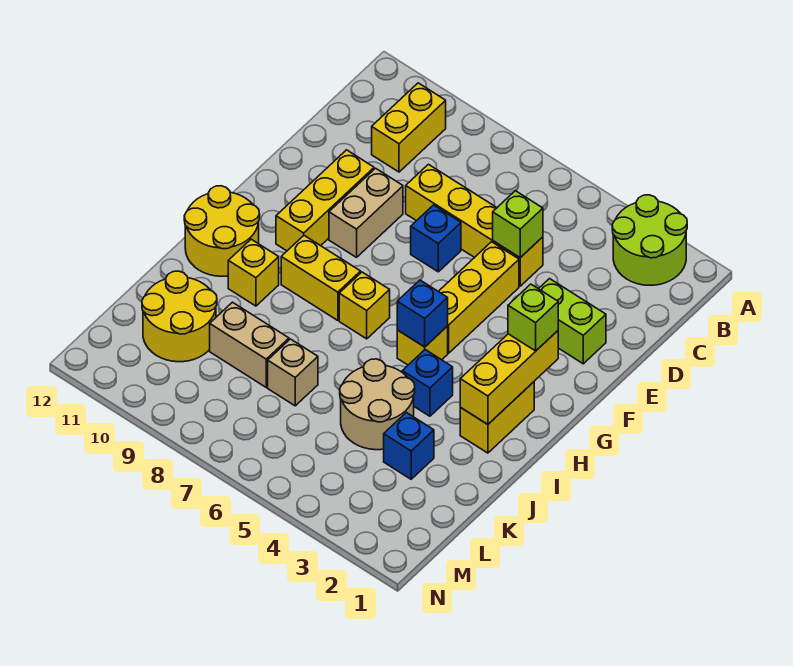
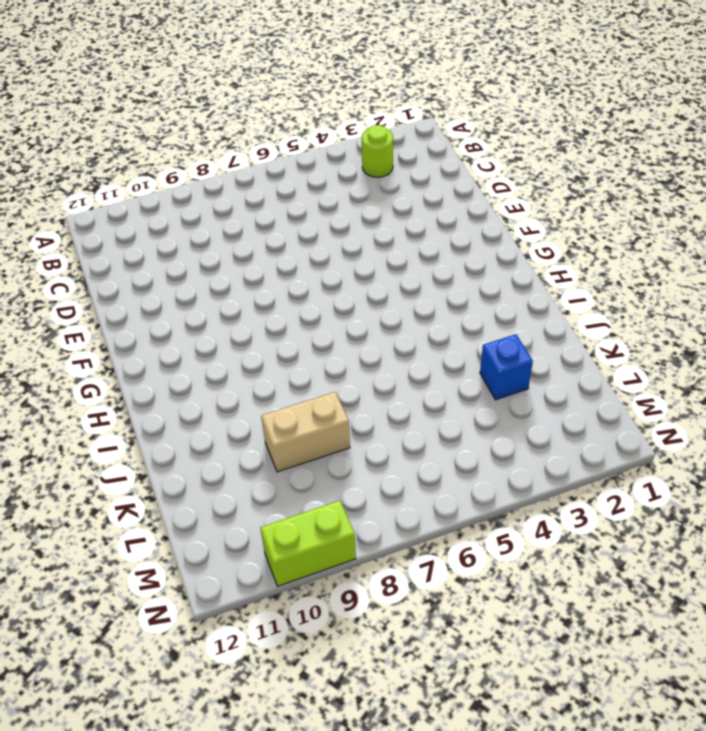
lime 1x1 round brick [362,125,393,177] -> lime 2x2 round brick [612,195,687,285]
lime 1x2 brick [261,501,356,586] -> lime 1x2 brick moved to [539,279,606,364]
none -> yellow 1x2 brick [372,83,446,172]
none -> yellow 1x4 brick [406,164,543,286]
none -> yellow 1x3 brick [438,242,519,353]

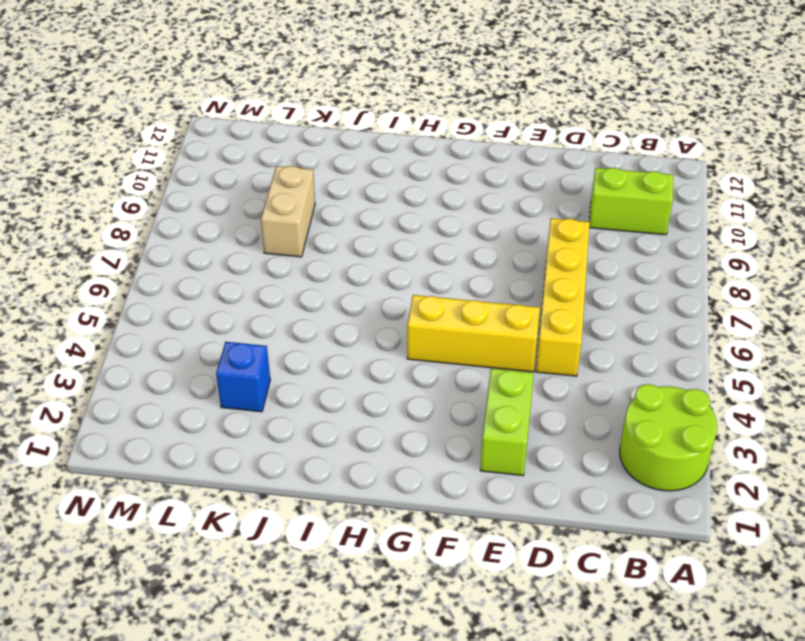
lime 1x2 brick [589,168,673,235] -> yellow 1x2 brick [372,83,446,172]
none -> blue 1x1 brick [411,205,461,272]
none -> tan 1x2 brick [329,168,403,257]
none -> yellow 1x3 brick [276,150,374,251]

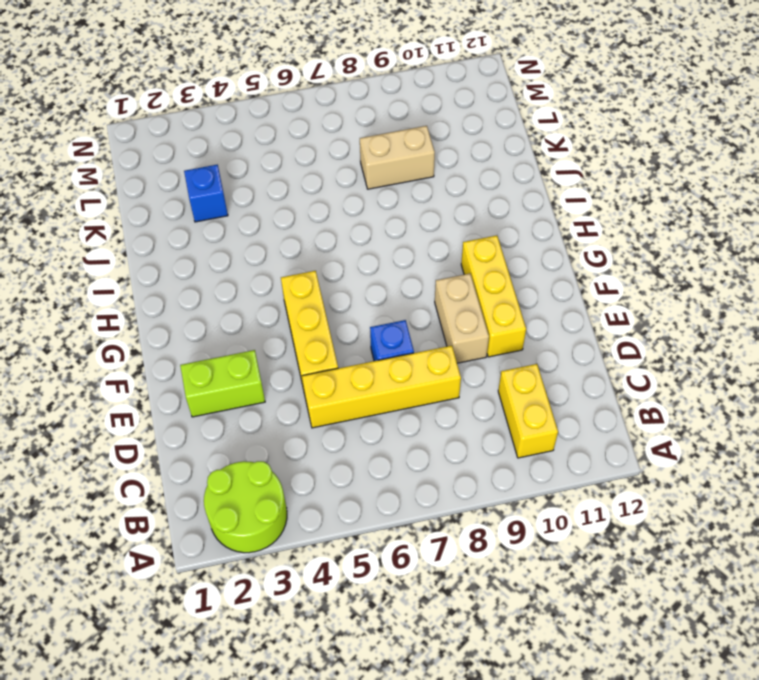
none -> yellow 1x2 brick [460,382,534,453]
none -> yellow 1x1 brick [397,326,448,365]
none -> yellow 1x1 brick [339,272,390,339]

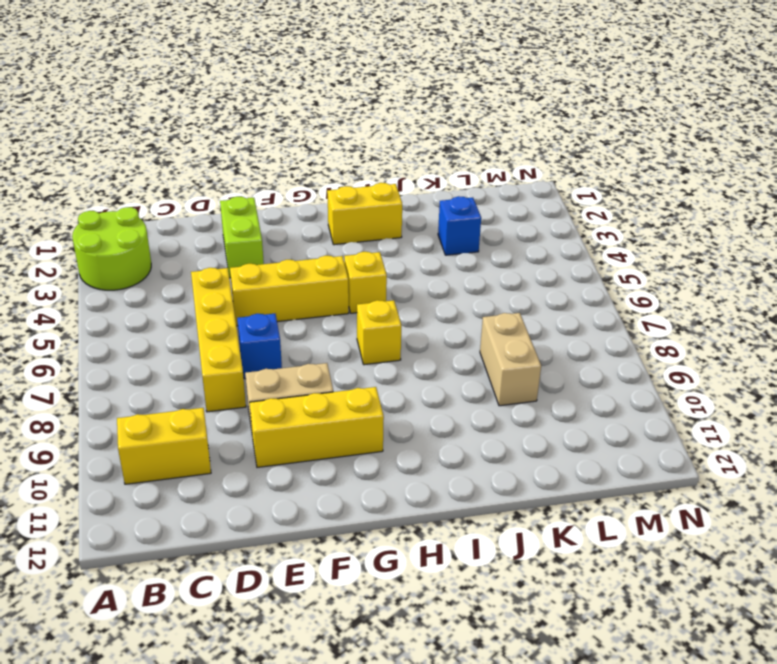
none -> yellow 1x2 brick [281,236,361,321]
none -> yellow 2x2 round brick [184,186,260,276]
none -> blue 1x1 brick [402,350,453,416]

